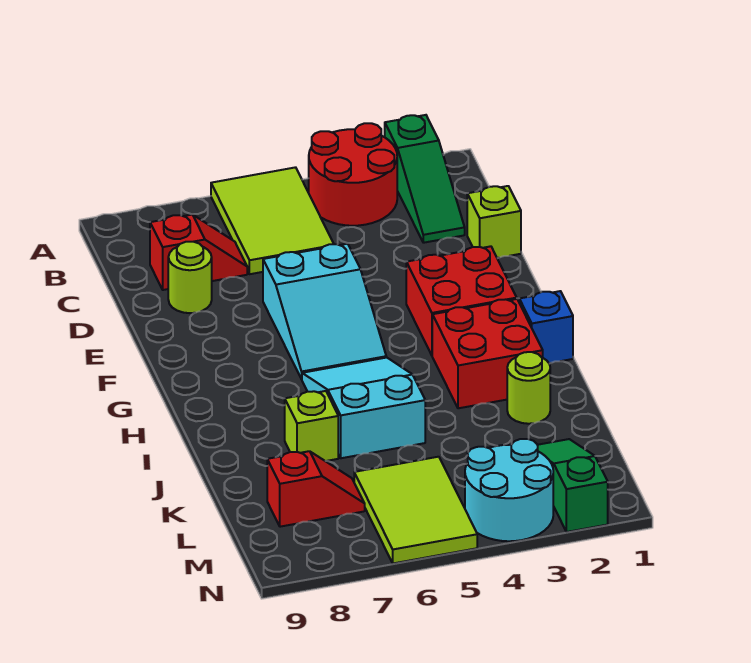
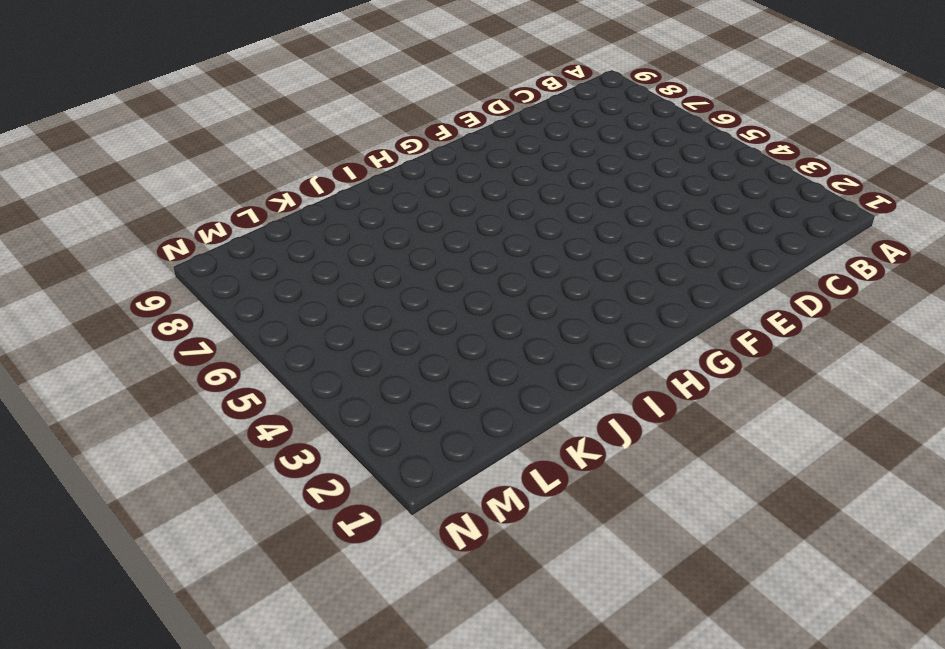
none -> green 1x3 slope [385,115,465,243]
none -> red 2x2 round brick [309,123,397,226]
none -> lime 2x3 tile [211,167,334,274]

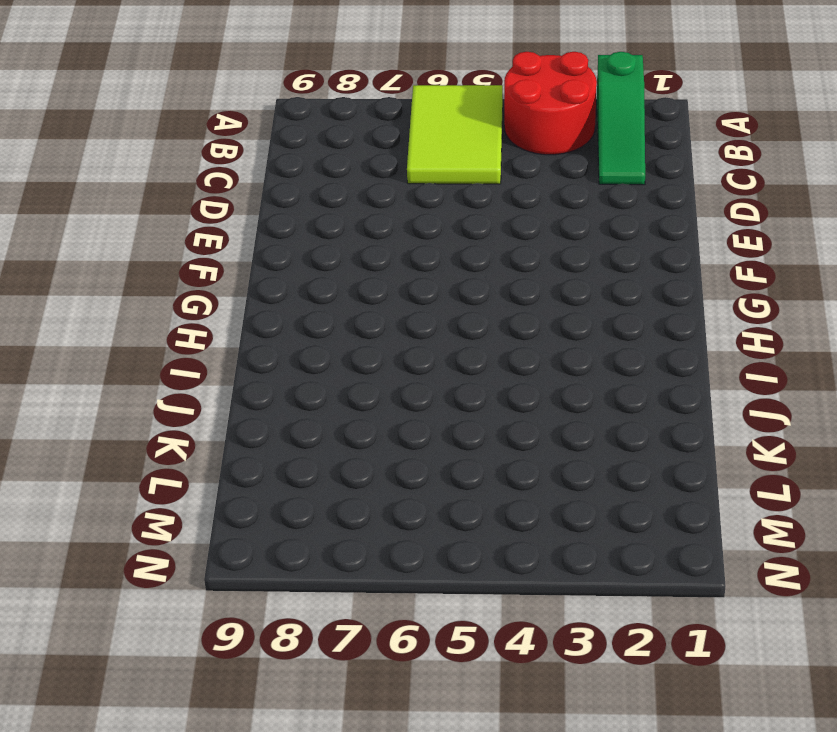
none -> red 1x2 slope [150,215,247,290]
none -> lime 1x1 brick [467,186,521,258]
none -> lime 1x1 round brick [168,242,212,313]

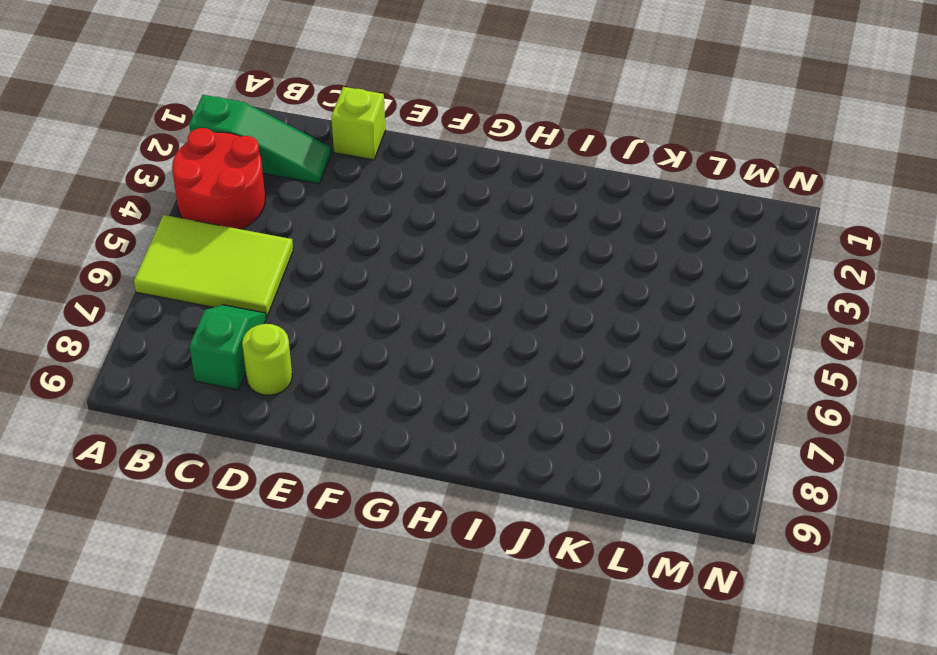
green 1x2 slope [190,305,266,390] -> red 1x2 slope [150,215,247,290]
none -> cyan 2x3 slope [263,244,386,379]
none -> red 2x2 brick [406,246,517,355]
none -> blue 1x1 brick [519,291,573,363]

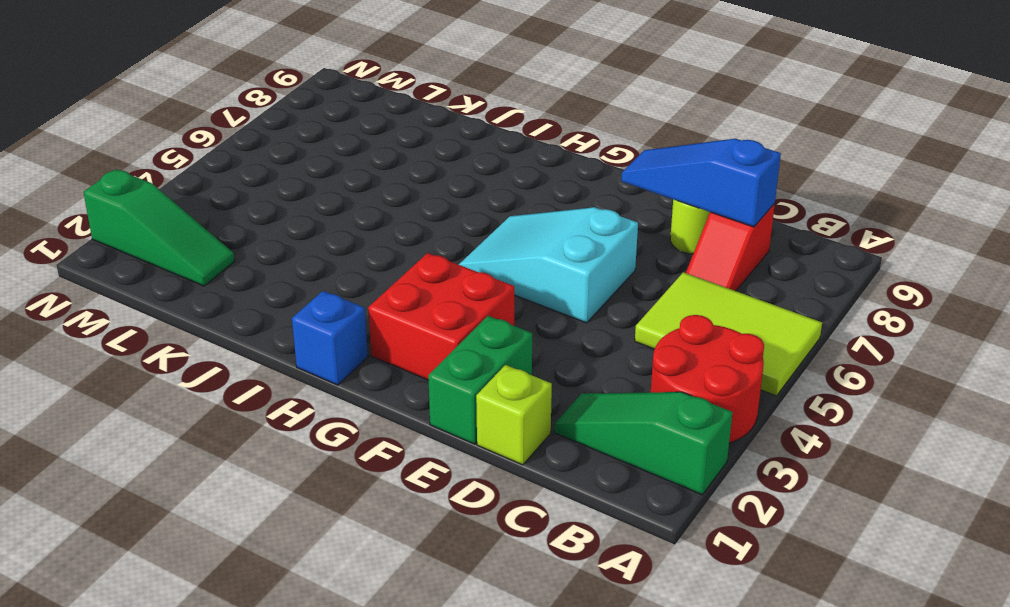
blue 1x3 slope [621,139,781,227] -> none
green 1x2 brick [428,316,532,444] -> none
none -> red 2x2 brick [432,299,543,408]
none -> cyan 2x3 slope [302,357,425,458]
none -> lime 1x1 round brick [507,352,550,424]

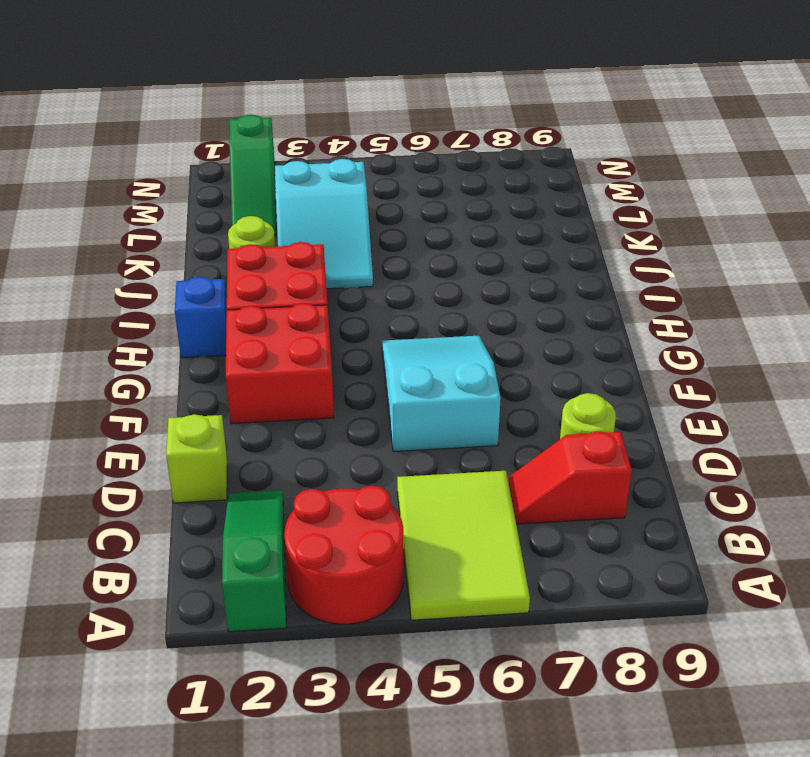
cyan 2x3 slope [275,159,373,289] -> cyan 2x3 slope moved to [302,357,425,458]
none -> lime 1x1 brick [285,391,338,461]
none -> lime 2x3 tile [354,457,477,563]
none -> red 1x2 slope [267,451,365,527]

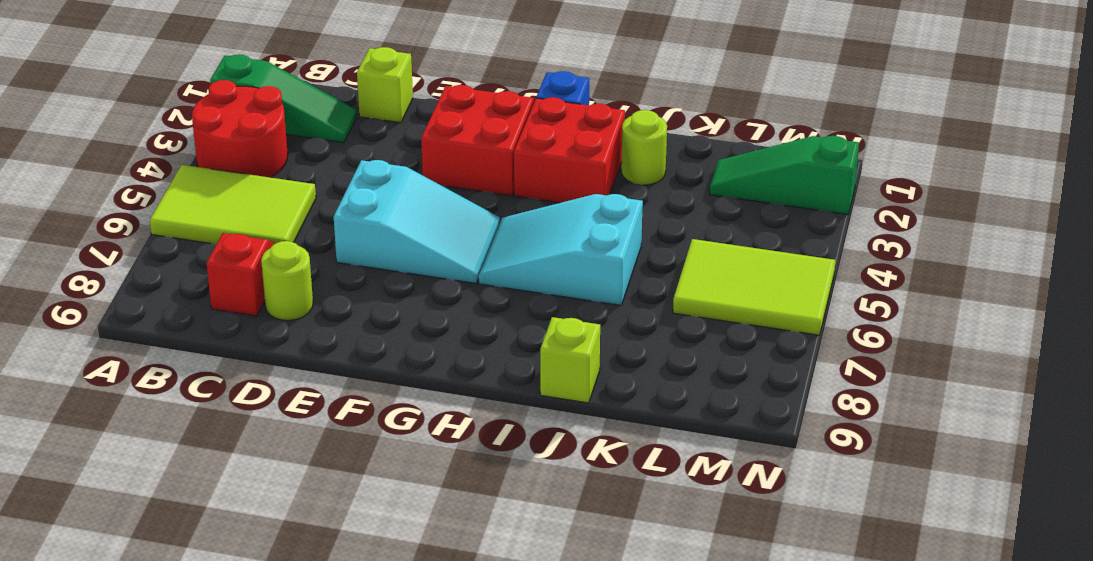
lime 1x1 brick [540,317,600,403] -> lime 1x1 brick moved to [285,391,338,461]
none -> red 1x2 slope [267,451,365,527]
none -> cyan 2x2 round brick [465,439,553,541]

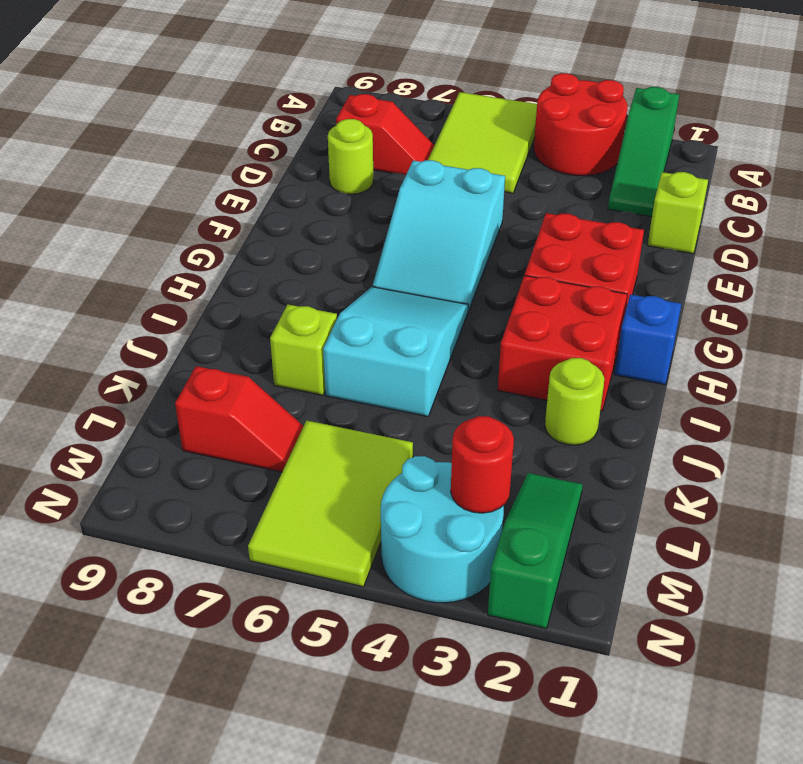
red 1x1 round brick [451,416,514,513] -> none

